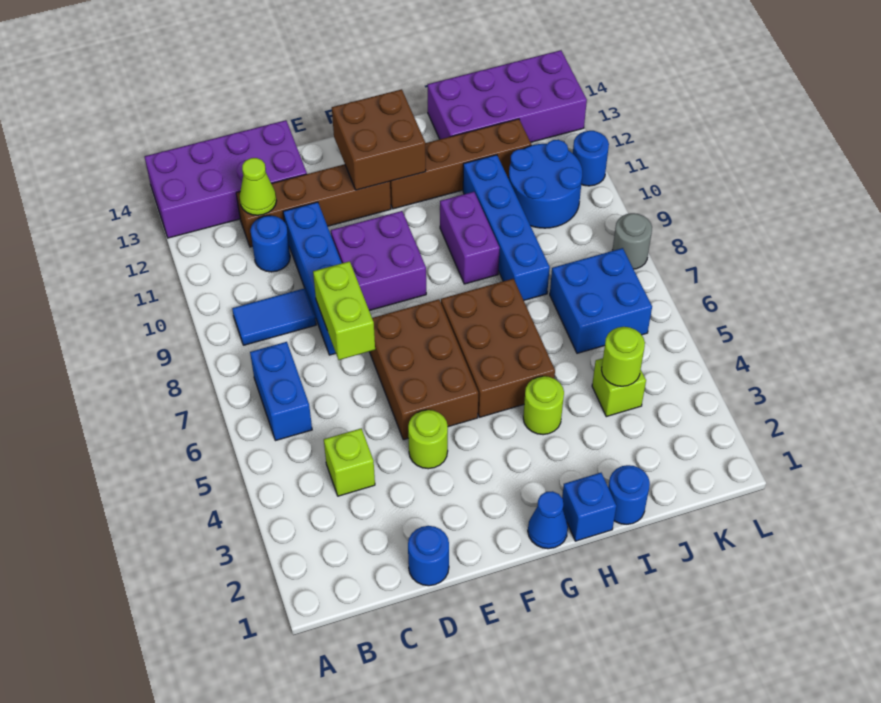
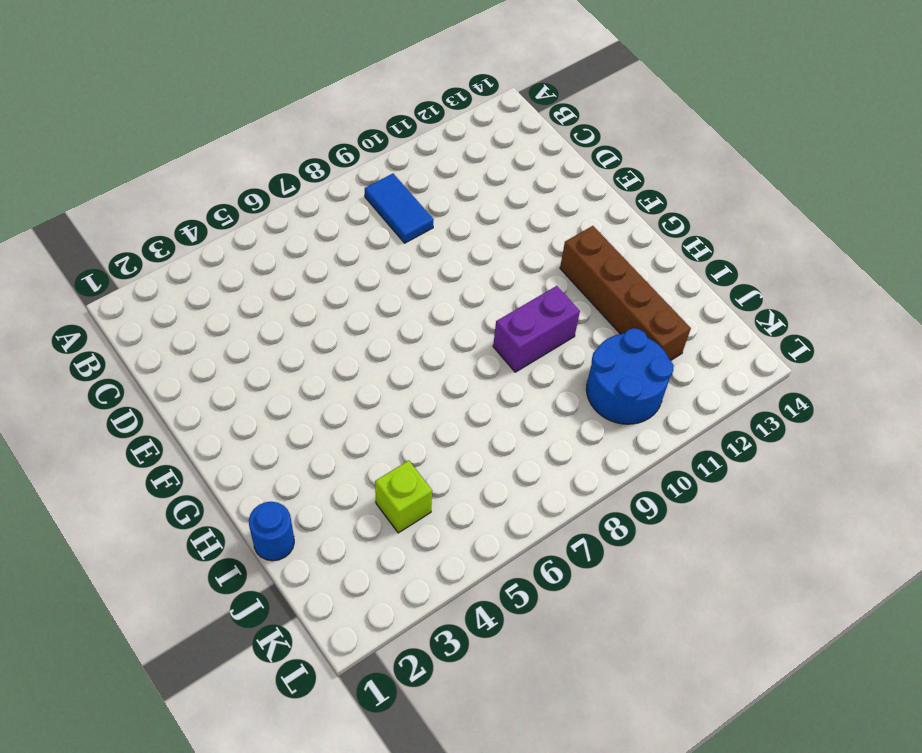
none -> purple 2x4 brick [145,120,307,238]
none -> blue 1x2 brick [250,342,312,441]
none -> lime 1x1 brick [324,429,375,496]

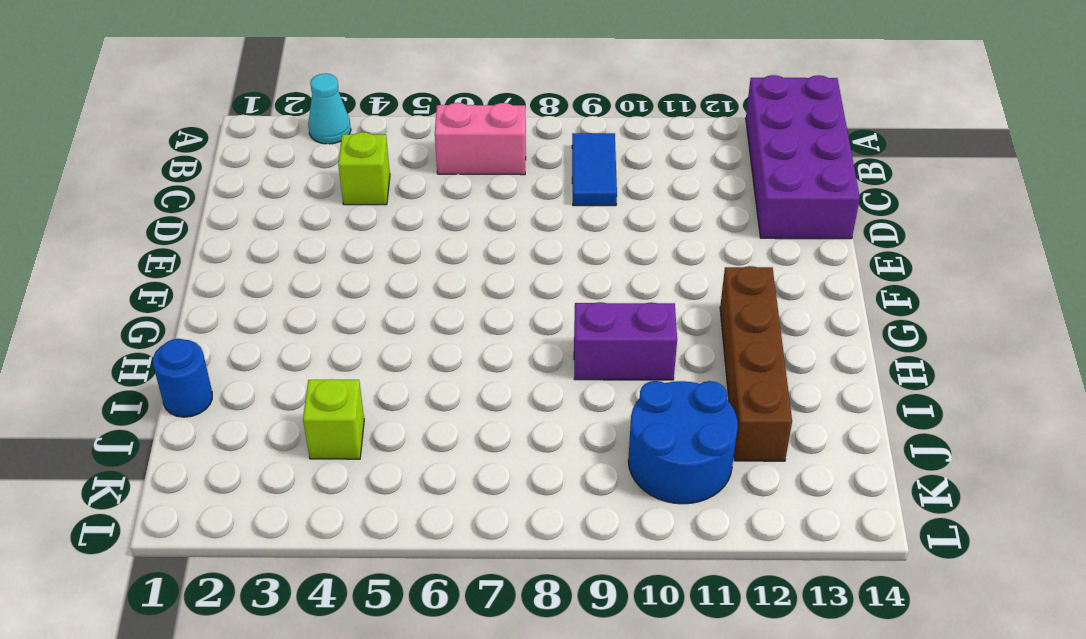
cyan 1x1 cone [308,73,351,144] -> none
pink 1x2 brick [435,103,526,175] -> blue 1x2 brick [250,342,312,441]
none -> blue 1x1 round brick [250,216,290,272]
none -> brown 1x4 brick [236,164,391,247]
none -> blue 1x1 round brick [408,526,449,586]

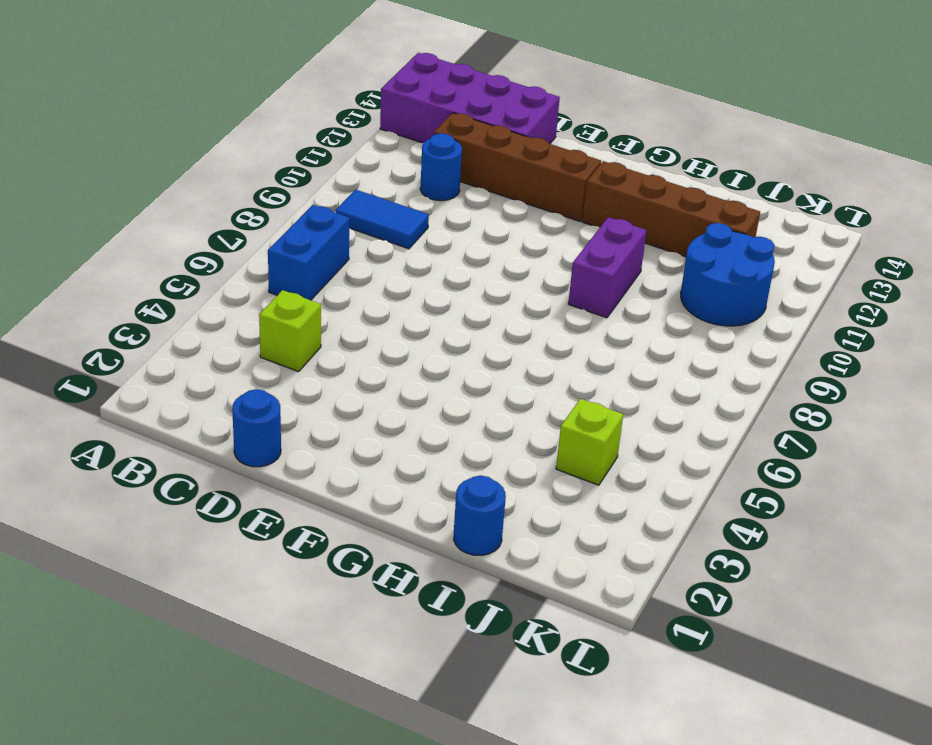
none -> blue 1x4 brick [283,202,341,355]
none -> lime 1x1 round brick [408,410,448,469]
none -> brown 2x3 brick [369,299,478,440]

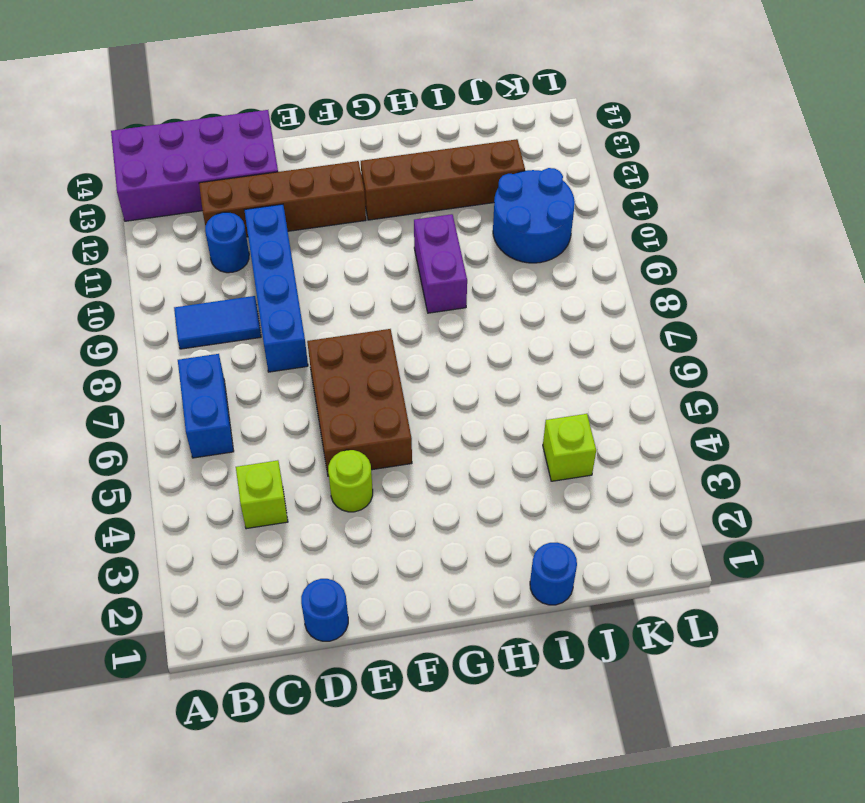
none -> purple 2x2 brick [331,211,426,311]
none -> blue 1x1 cone [528,491,568,549]
none -> brown 2x3 brick [441,279,555,417]

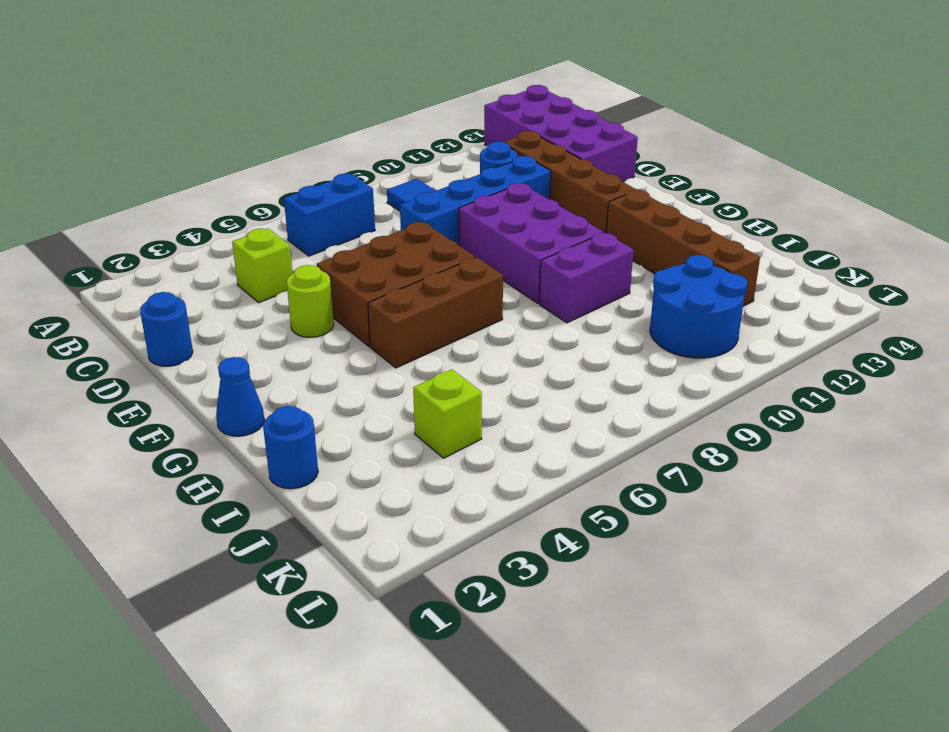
purple 2x3 brick [459,183,603,303] -> purple 2x2 brick [331,211,426,311]
brown 1x3 brick [368,257,503,368] -> brown 2x3 brick [441,279,555,417]
none -> blue 1x1 brick [562,473,616,541]
none -> lime 1x1 round brick [523,376,564,435]
none -> blue 1x4 brick [463,155,550,300]

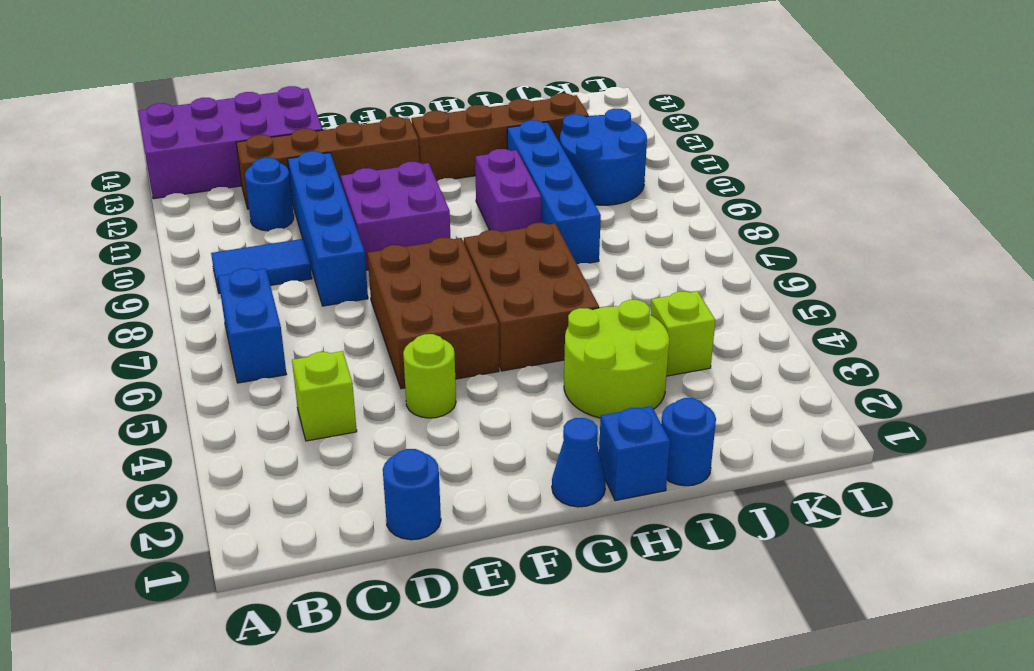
lime 2x2 round brick [564,300,669,418] -> lime 1x1 round brick [523,376,564,435]
none -> purple 2x4 brick [428,50,587,142]
none -> blue 2x2 brick [550,248,652,353]
none -> grey 1x1 round brick [612,213,652,269]

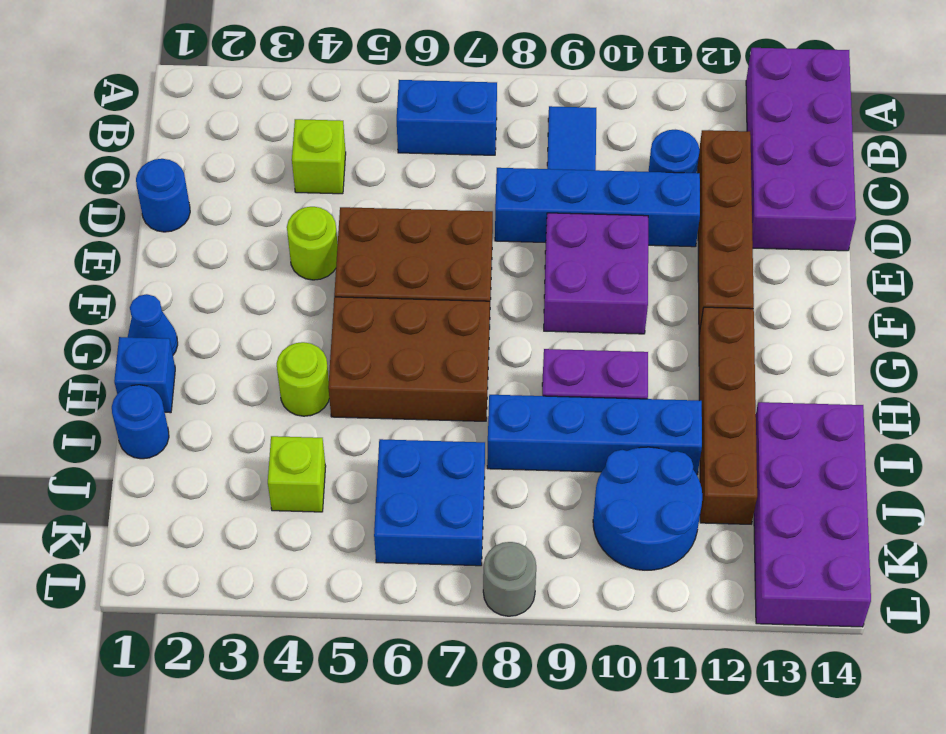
none -> blue 1x1 round brick [573,131,609,186]
none -> lime 1x1 cone [240,158,276,215]
none -> lime 1x2 brick [313,261,375,360]

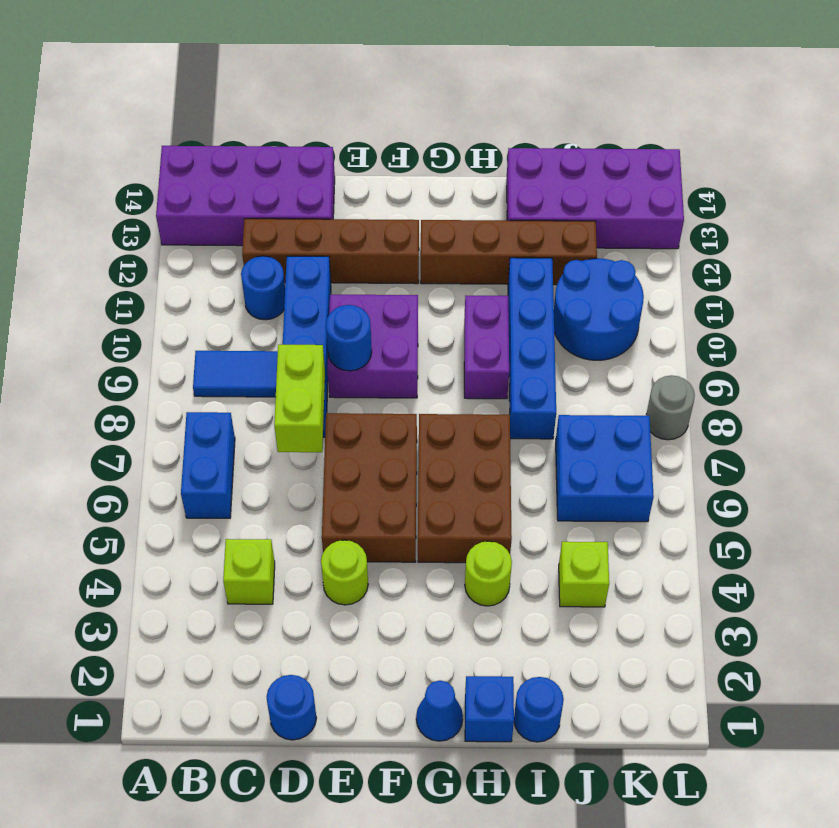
blue 1x1 round brick [326,305,372,371] -> blue 1x1 round brick moved to [573,131,609,186]
none -> lime 1x1 cone [240,158,276,215]
none -> brown 2x2 brick [332,89,426,190]
none -> lime 1x1 round brick [602,327,645,386]

